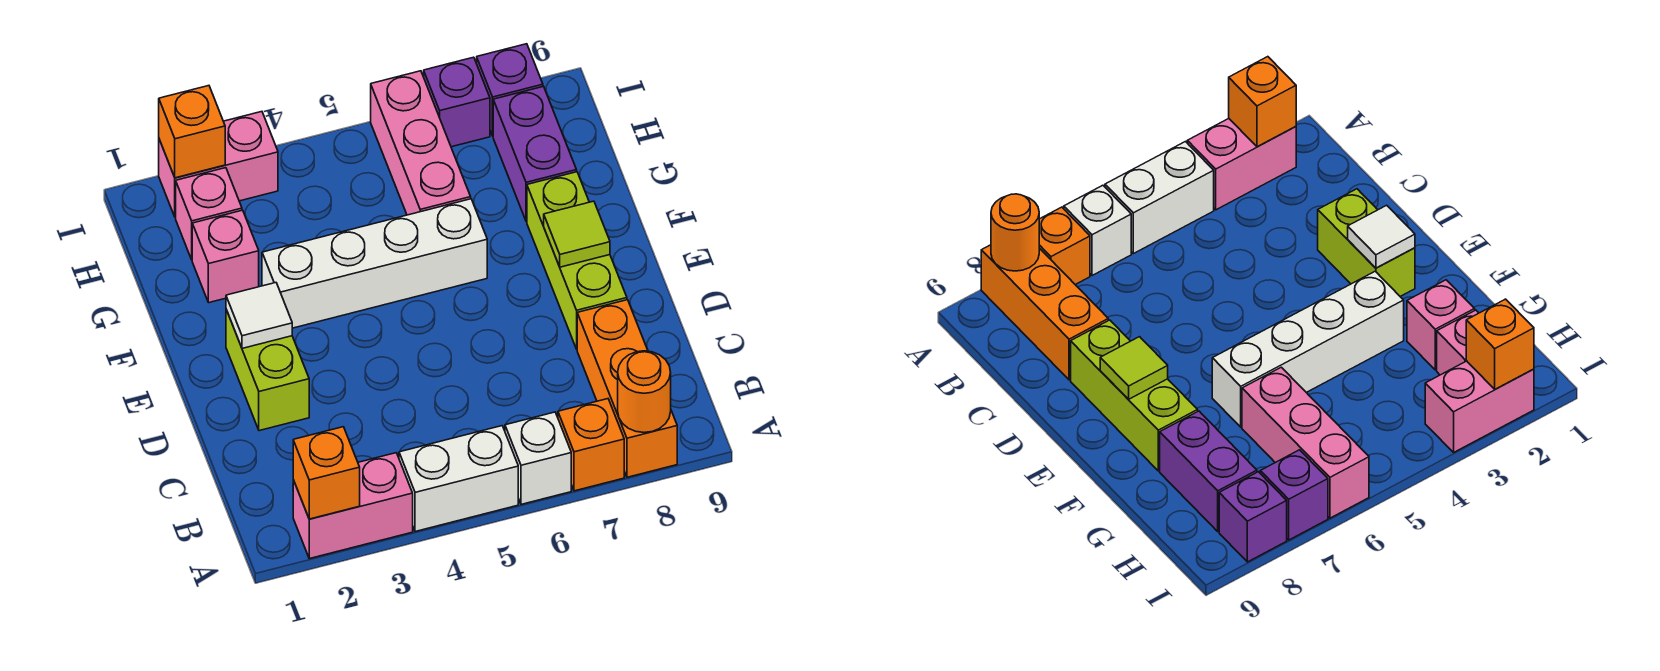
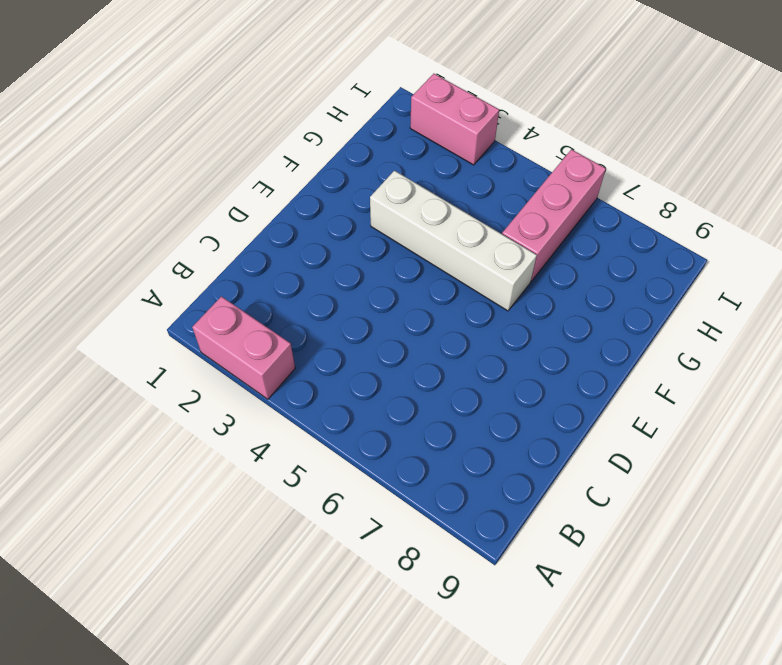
none -> white 1x2 brick [399,426,518,532]
none -> white 1x1 brick [505,412,571,504]
none -> orange 1x1 brick [558,399,624,491]

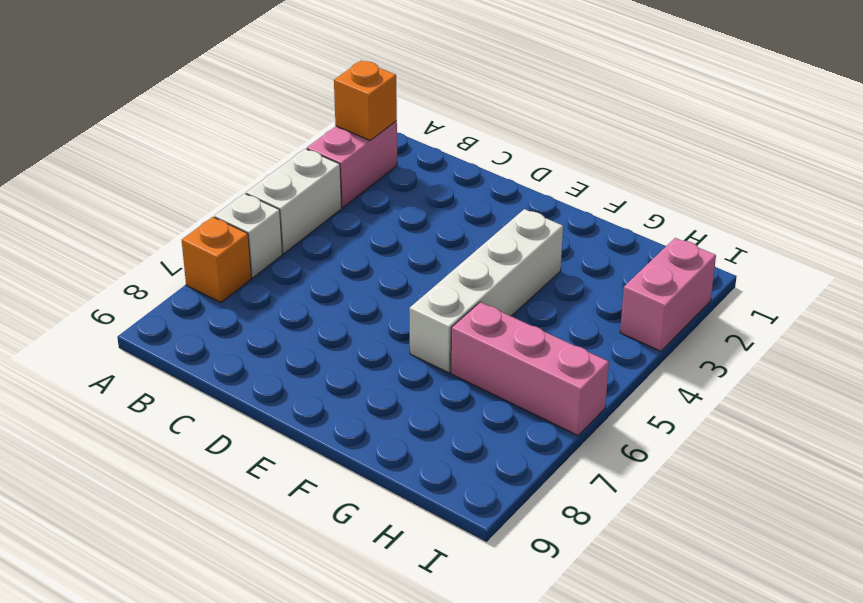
none -> orange 1x3 brick [577,300,677,477]
none -> lime 1x2 brick [226,310,309,431]
none -> lime 1x3 brick [527,172,627,349]

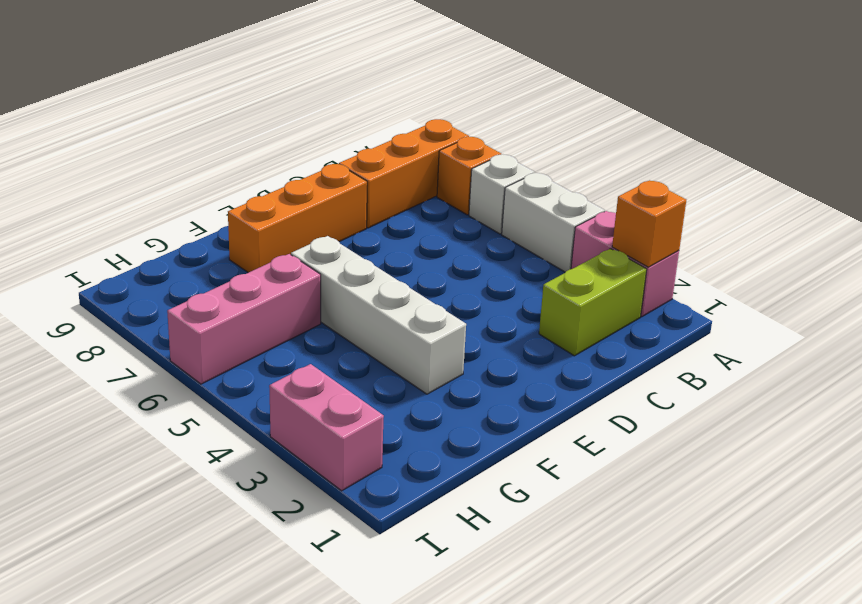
lime 1x2 brick [539,249,647,356] -> lime 1x2 brick moved to [226,310,309,431]
orange 1x3 brick [228,164,367,273] -> lime 1x3 brick [527,172,627,349]
none -> pink 1x1 brick [192,210,259,303]
none -> purple 1x2 brick [493,86,577,221]
none -> pink 1x1 brick [176,168,242,260]

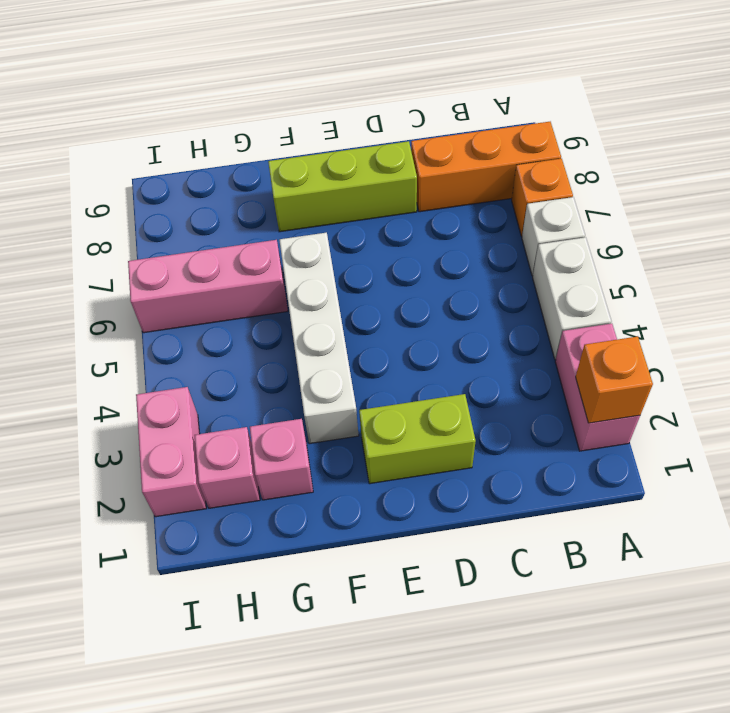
none -> purple 1x2 brick [493,86,577,221]
none -> purple 1x1 brick [424,57,490,147]
none -> purple 1x1 brick [477,44,543,136]

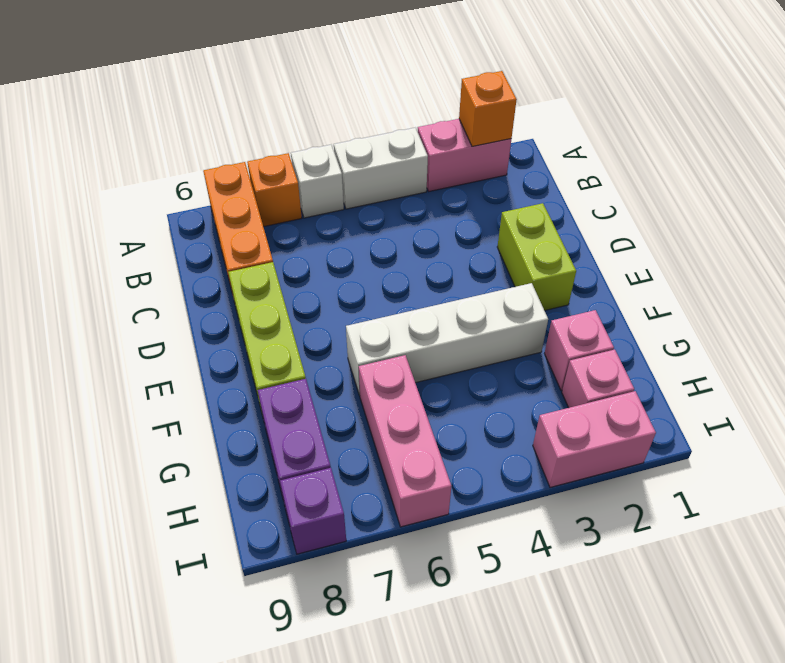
none -> purple 1x1 brick [424,57,490,147]
none -> orange 1x1 round brick [618,351,671,432]
none -> white 1x1 tile [226,283,292,348]

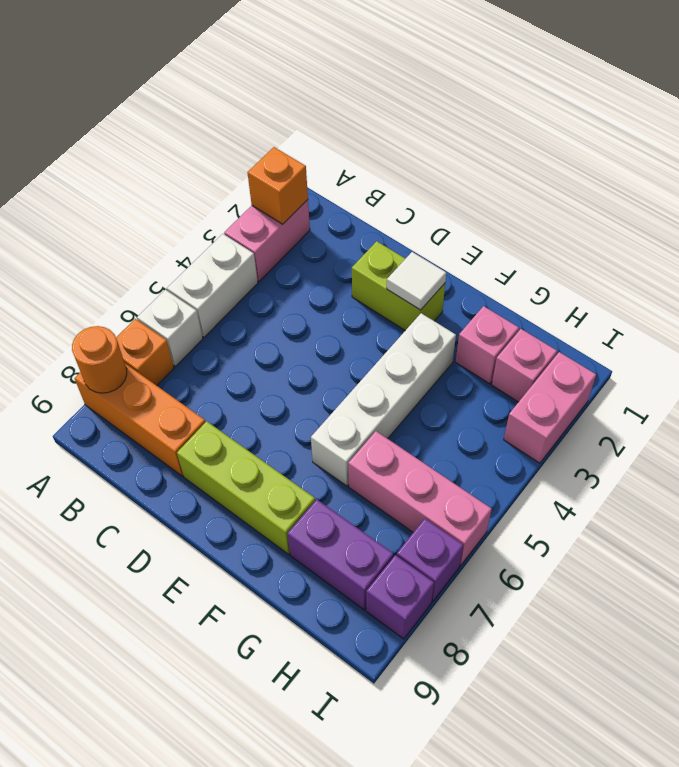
none -> lime 1x1 tile [544,201,610,267]
none -> orange 1x1 brick [159,86,225,178]

